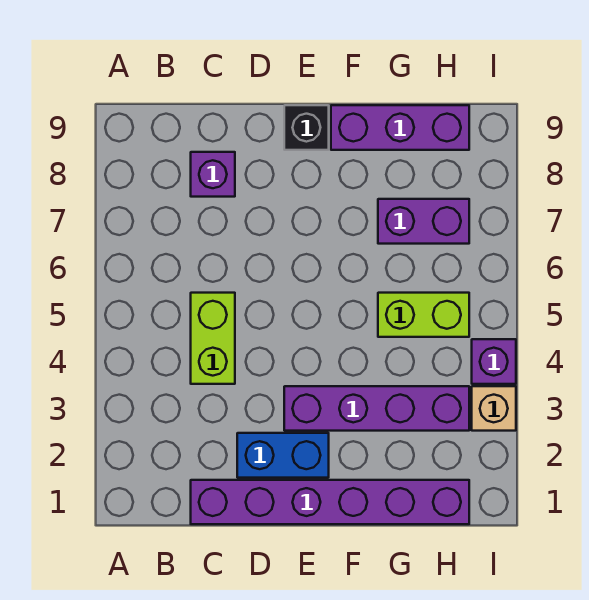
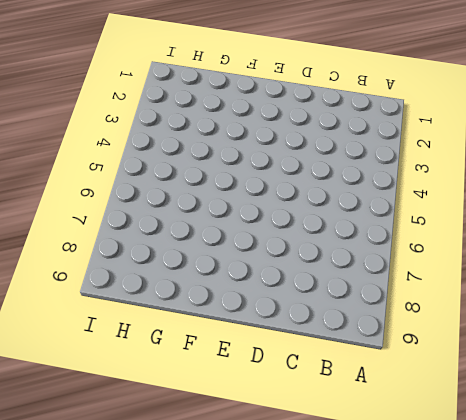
none -> purple 1x6 brick [191,480,469,524]
none -> lime 1x2 brick [191,293,235,384]

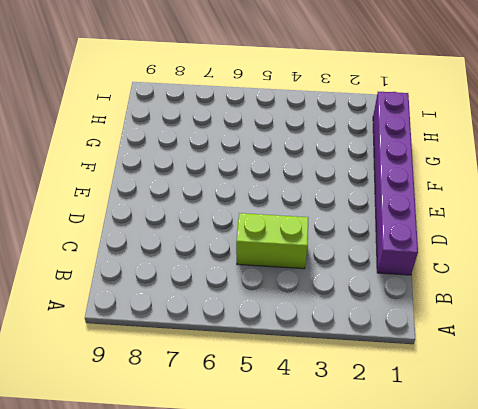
none -> purple 1x1 brick [191,152,235,197]
none -> blue 1x2 brick [237,433,329,478]

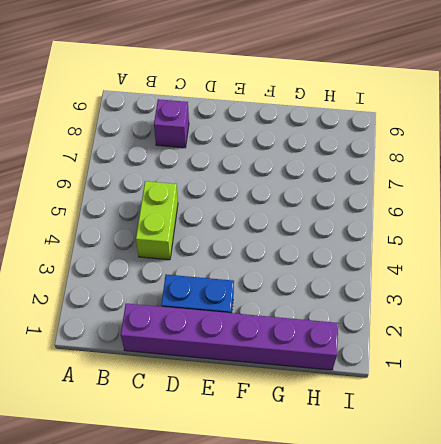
none -> purple 1x4 brick [284,386,469,431]
none -> black 1x1 brick [284,105,329,150]

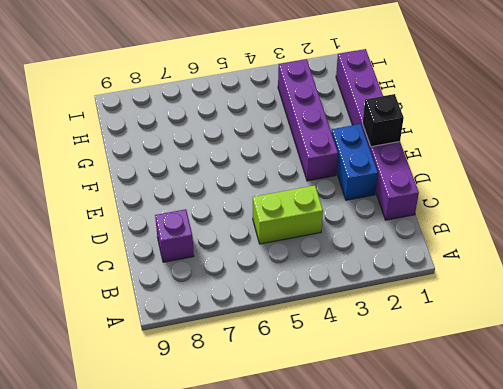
black 1x1 brick [363,94,404,147] -> black 1x1 brick moved to [284,105,329,150]
none -> purple 1x3 brick [331,105,469,150]
none -> lime 1x2 brick [378,293,469,337]

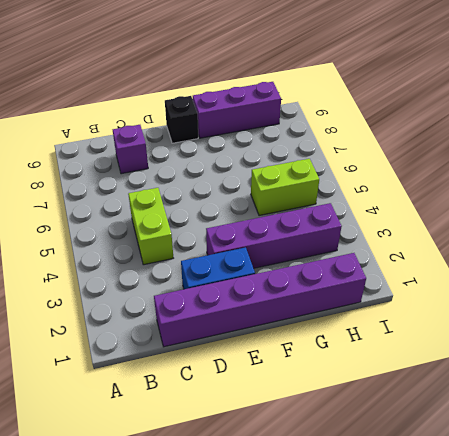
none -> purple 1x2 brick [378,199,469,244]
none -> tan 1x1 brick [472,386,516,431]

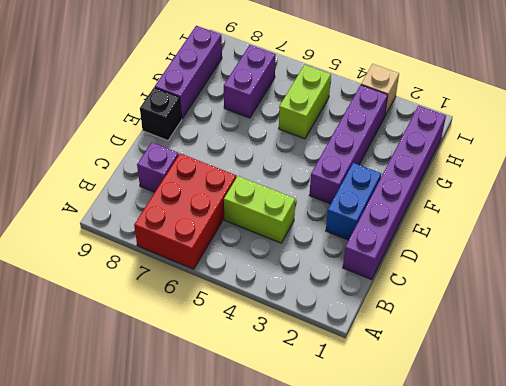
red 2x3 brick [134,154,236,269] -> none
none -> purple 1x1 brick [472,339,516,384]

